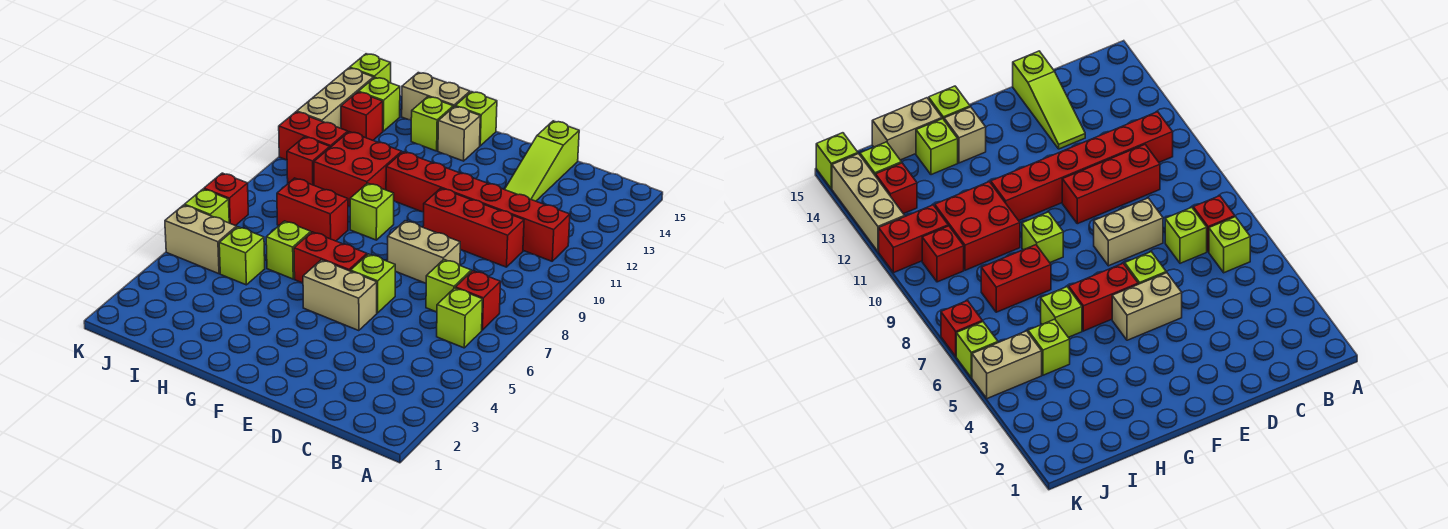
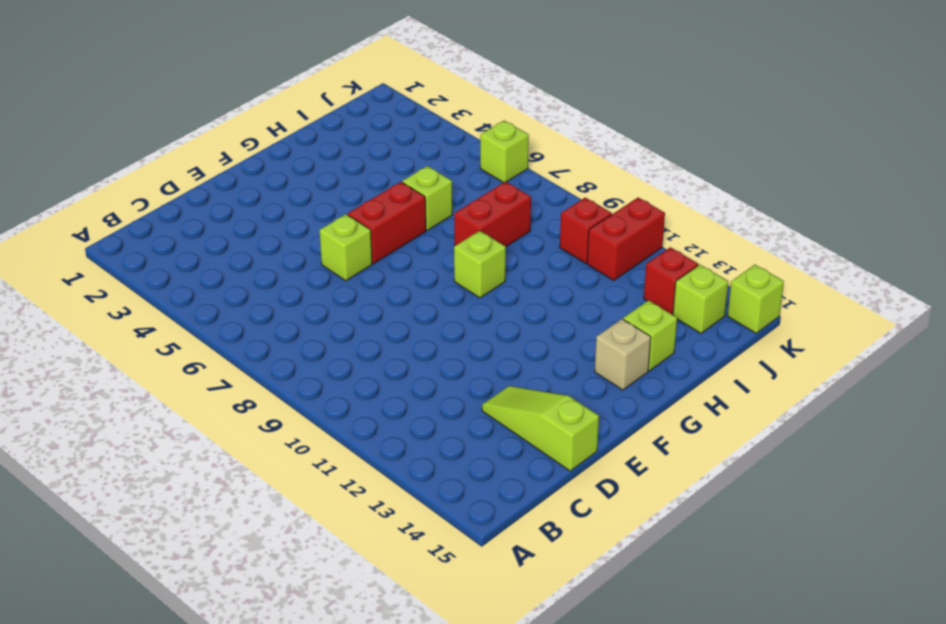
none -> lime 1x1 brick [437,288,483,348]
none -> red 1x1 brick [456,271,501,330]
none -> red 1x6 brick [386,152,570,261]

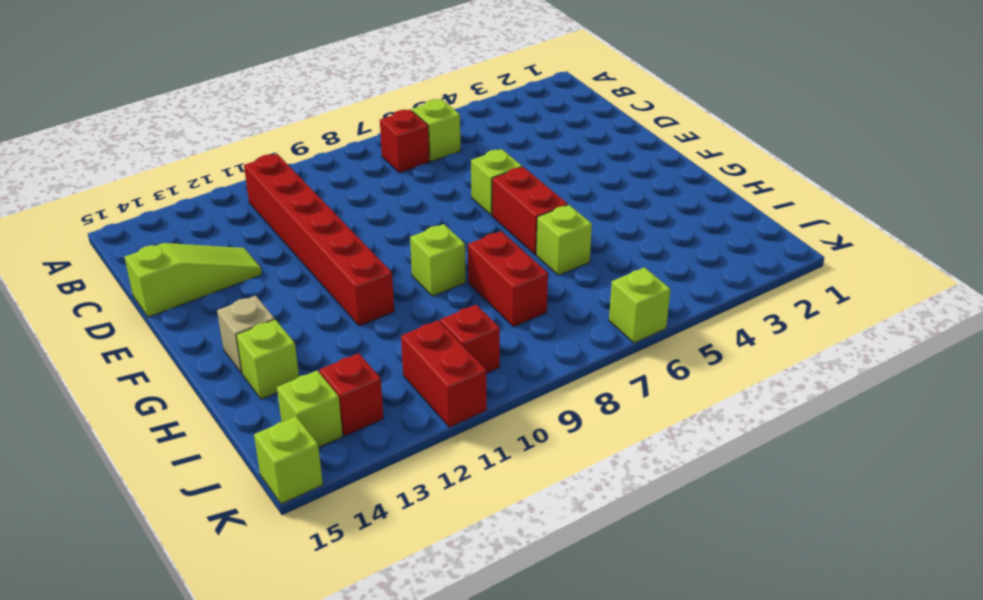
none -> lime 1x1 brick [426,260,471,312]
none -> red 1x3 brick [423,188,524,267]
none -> tan 1x2 brick [388,221,460,283]

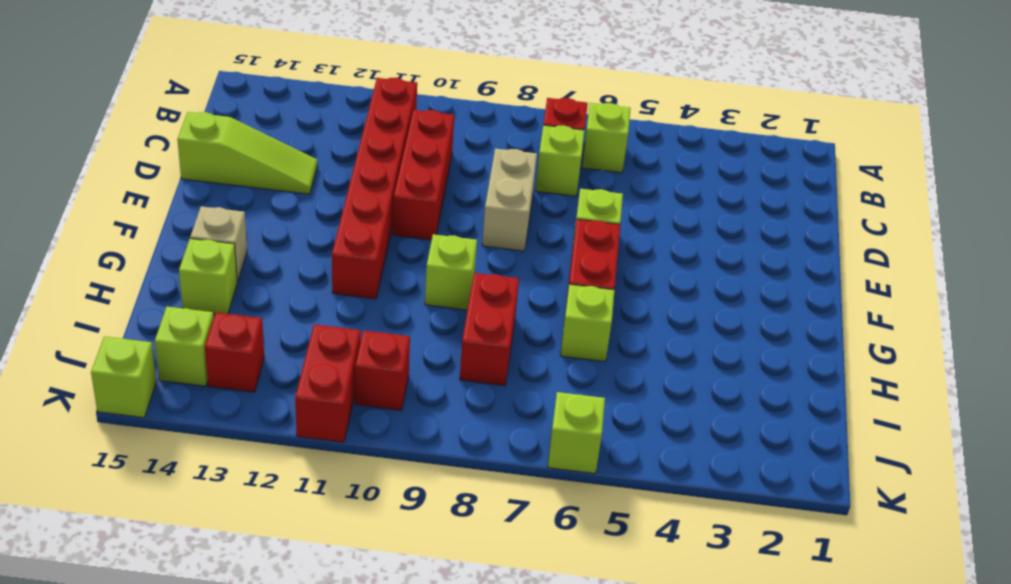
none -> tan 1x2 brick [303,260,377,331]
none -> lime 1x1 brick [455,92,497,146]
none -> red 2x2 brick [314,132,402,207]

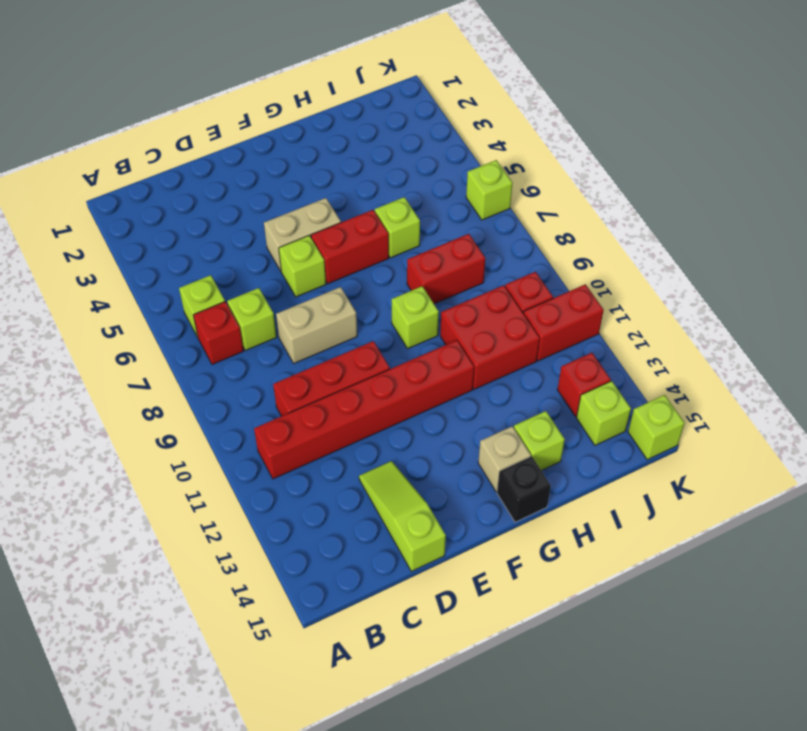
black 1x1 brick [497,456,551,522] -> lime 1x1 brick [455,92,497,146]
none -> tan 1x2 brick [402,73,470,120]
none -> lime 1x1 brick [219,227,265,285]
none -> tan 1x2 brick [165,205,237,274]

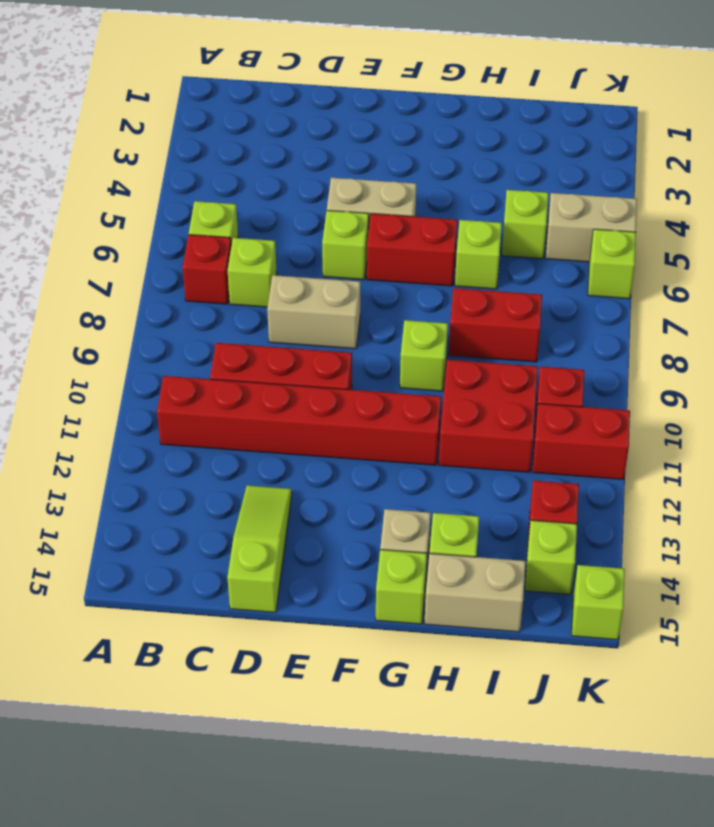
none -> red 1x1 brick [204,173,248,226]
none -> tan 1x3 brick [297,68,374,128]

